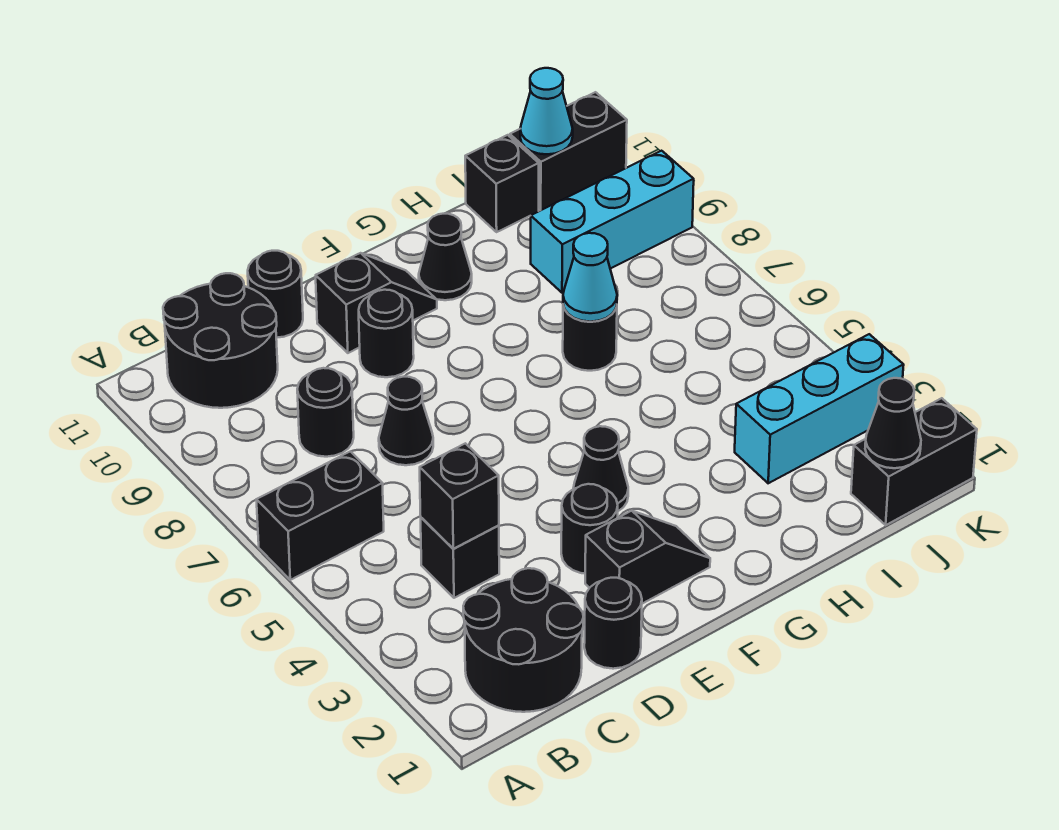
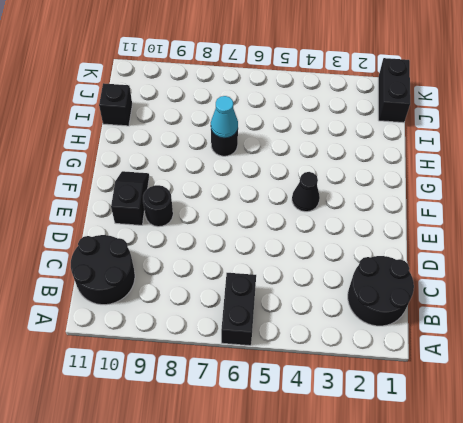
none -> black 1x1 brick [421,518,499,598]
none -> black 1x1 round brick [297,368,354,457]
none -> black 1x1 round brick [584,578,642,669]

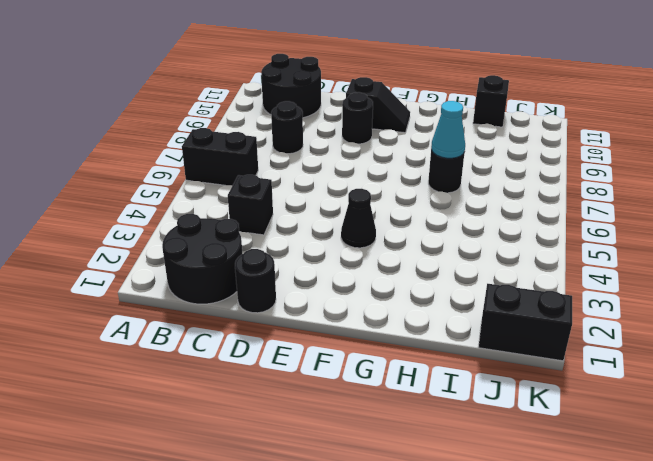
none -> black 1x1 cone [379,377,433,465]
none -> black 1x1 round brick [248,251,303,338]
none -> black 1x2 slope [585,511,710,604]

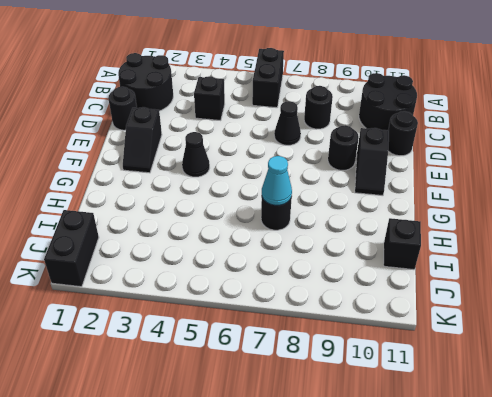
none -> black 1x1 round brick [561,484,618,574]
none -> black 1x1 cone [419,214,472,300]
none -> cyan 1x3 brick [735,334,904,483]

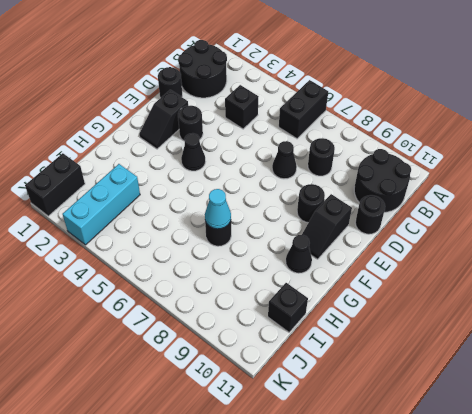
none -> cyan 1x3 brick [531,151,694,293]
none -> black 1x2 brick [510,92,627,210]
none -> black 1x1 brick [420,443,499,549]

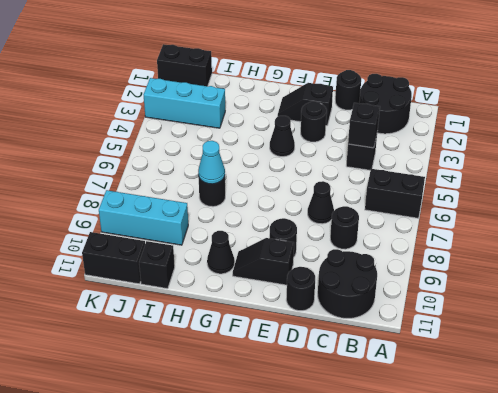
none -> black 1x1 cone [865,378,921,468]
none -> cyan 1x1 cone [520,68,573,154]

